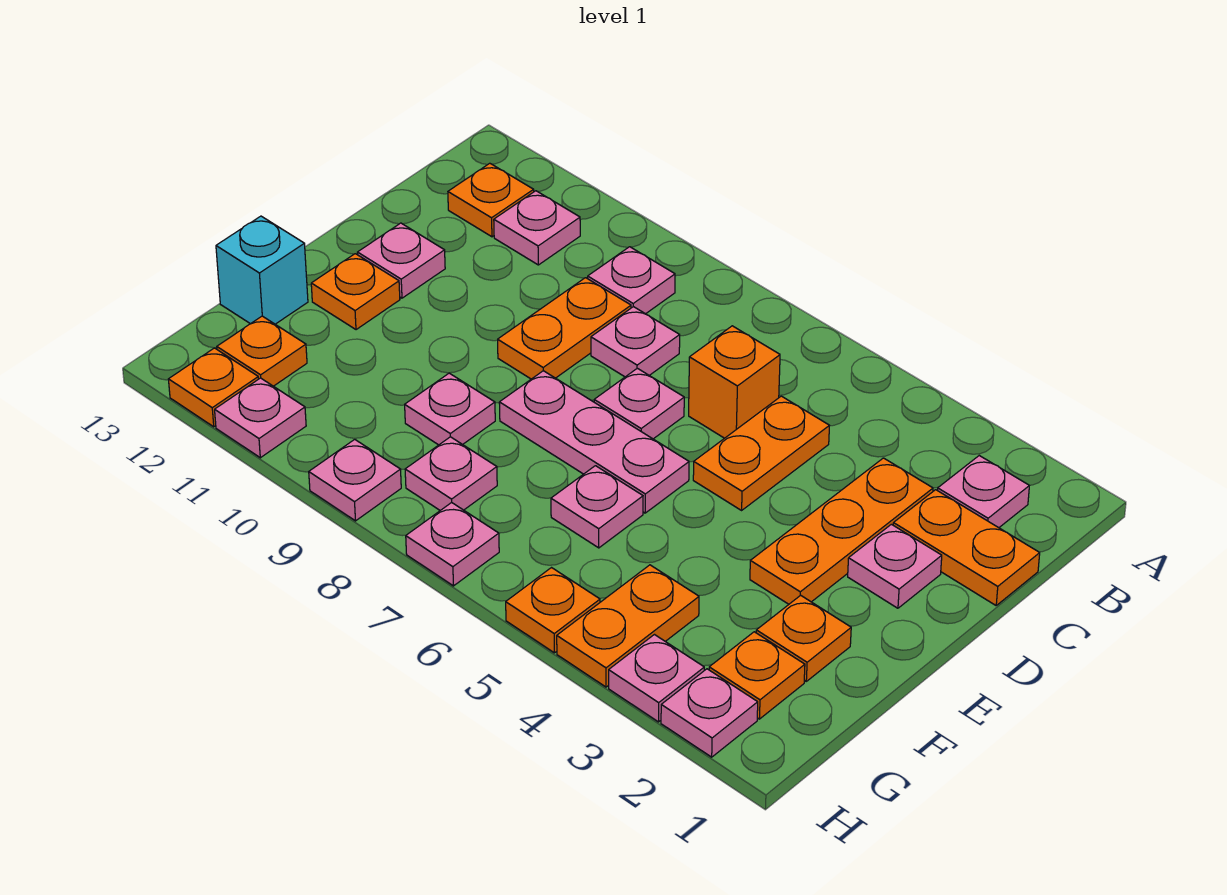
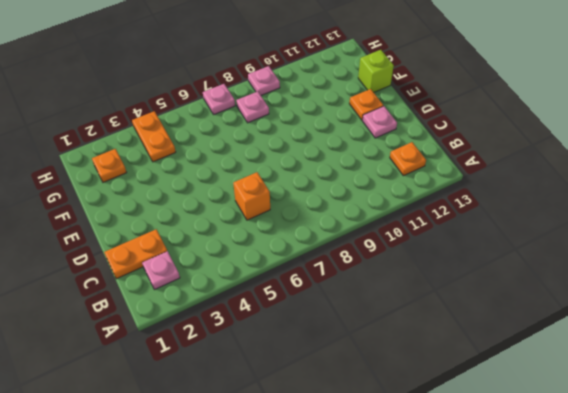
lime 1x1 brick [358,50,394,92] -> cyan 1x1 brick [216,216,308,324]
none -> pink 1x1 plate [588,247,675,314]
none -> pink 1x1 plate [494,191,580,265]
none -> orange 1x3 plate [750,458,933,604]
none -> orange 1x2 plate [693,396,830,510]

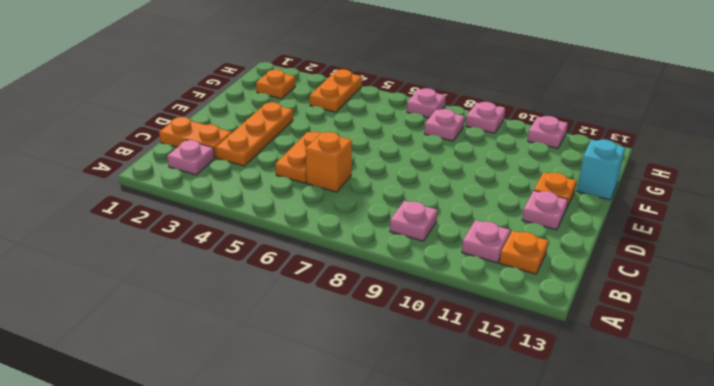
none -> pink 1x1 plate [591,307,680,377]
none -> orange 1x2 plate [498,278,631,379]
none -> pink 1x1 plate [848,524,942,608]
none -> pink 1x1 plate [594,368,684,439]

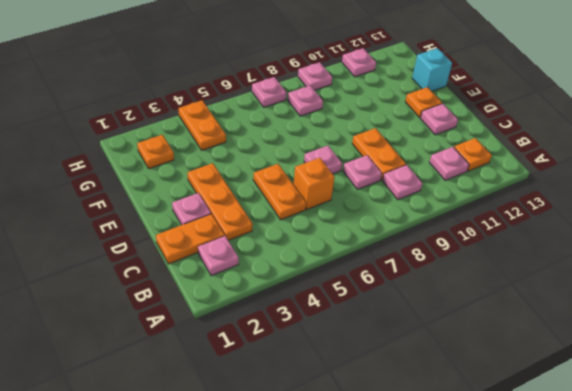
none -> pink 1x3 plate [499,371,689,513]
none -> orange 1x1 plate [756,595,851,681]
none -> pink 1x1 plate [551,466,643,548]
none -> pink 1x1 plate [405,373,495,445]

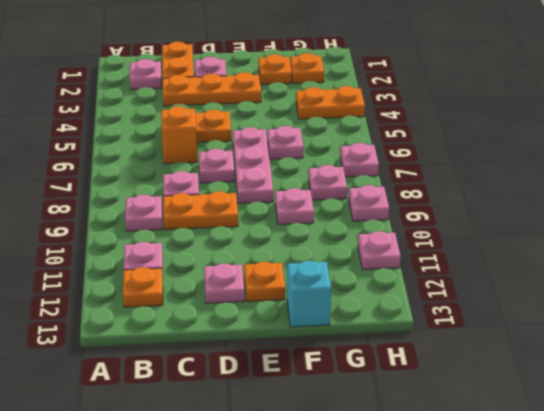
none -> orange 1x1 plate [217,316,307,386]
none -> pink 1x1 plate [661,669,758,757]
none -> pink 1x1 plate [609,635,704,722]
none -> orange 1x1 plate [506,568,600,653]

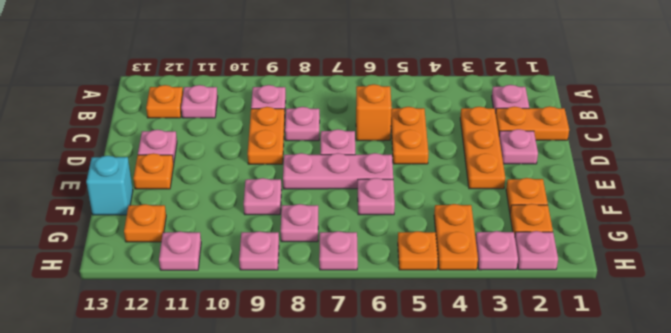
none -> orange 1x1 plate [168,348,258,427]

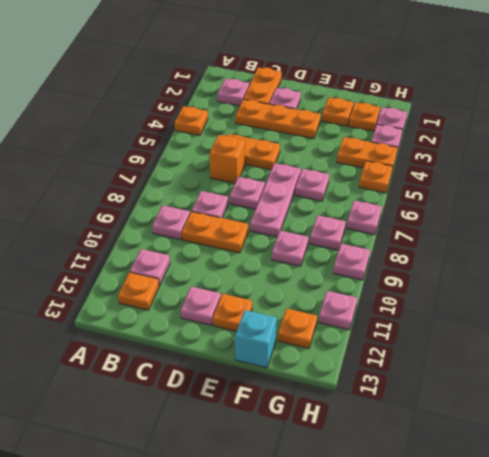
orange 1x1 plate [174,106,208,135] -> orange 1x1 plate moved to [168,348,258,427]

